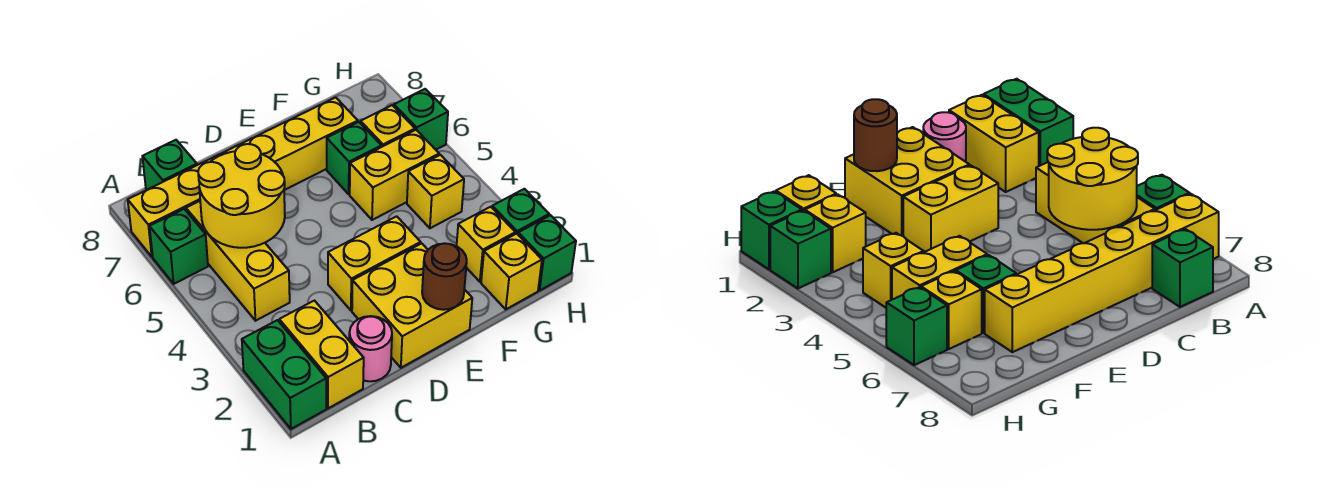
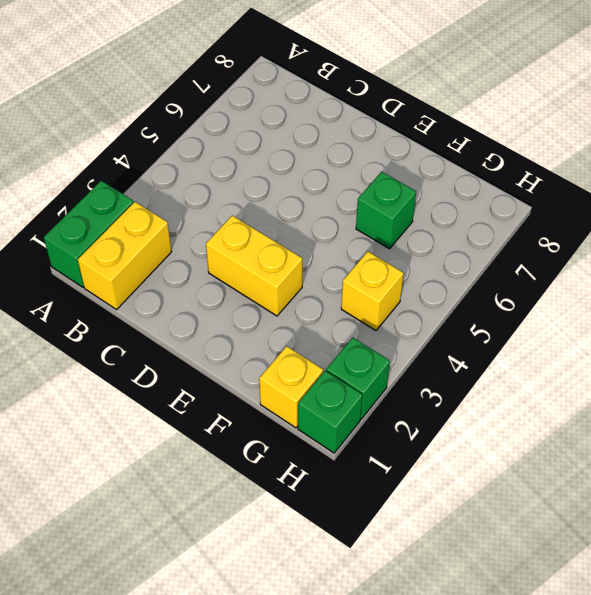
none -> green 1x1 brick [149,209,208,284]
none -> yellow 1x6 brick [128,97,358,257]
none -> yellow 1x3 brick [186,201,290,321]

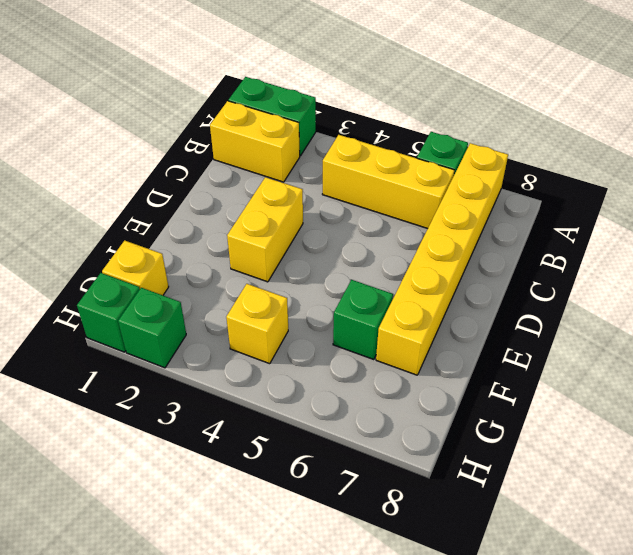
none -> green 1x1 brick [142,140,197,190]
none -> pink 1x1 round brick [349,316,392,381]
none -> yellow 2x2 brick [352,243,472,368]

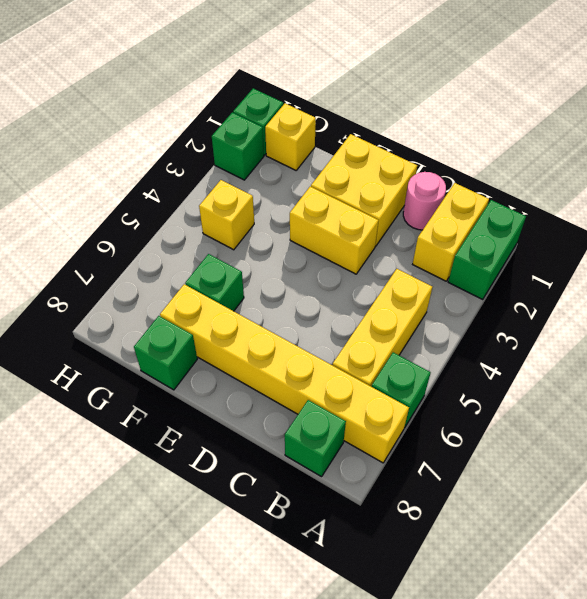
green 1x1 brick [134,316,197,390] -> green 1x1 brick moved to [394,89,448,150]
none -> yellow 1x2 brick [350,130,439,220]
none -> yellow 1x1 brick [457,207,515,282]
none -> yellow 1x1 brick [361,105,415,147]

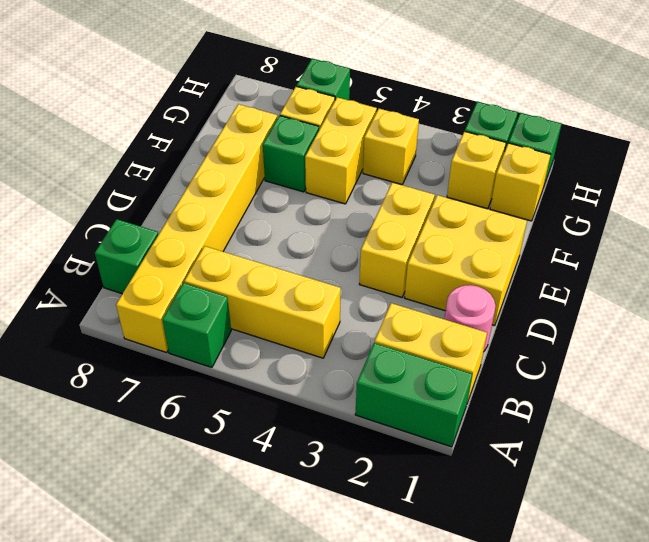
none -> yellow 2x2 round brick [198,144,285,248]
none -> brown 1x1 round brick [422,243,467,310]

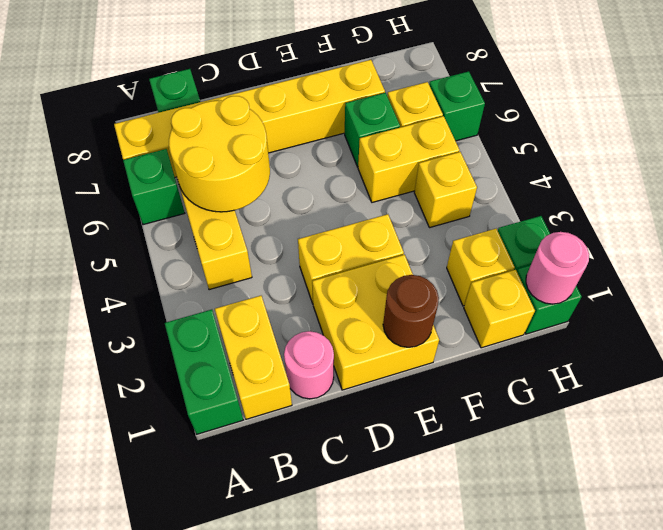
pink 1x1 round brick [526,232,589,304] -> none

